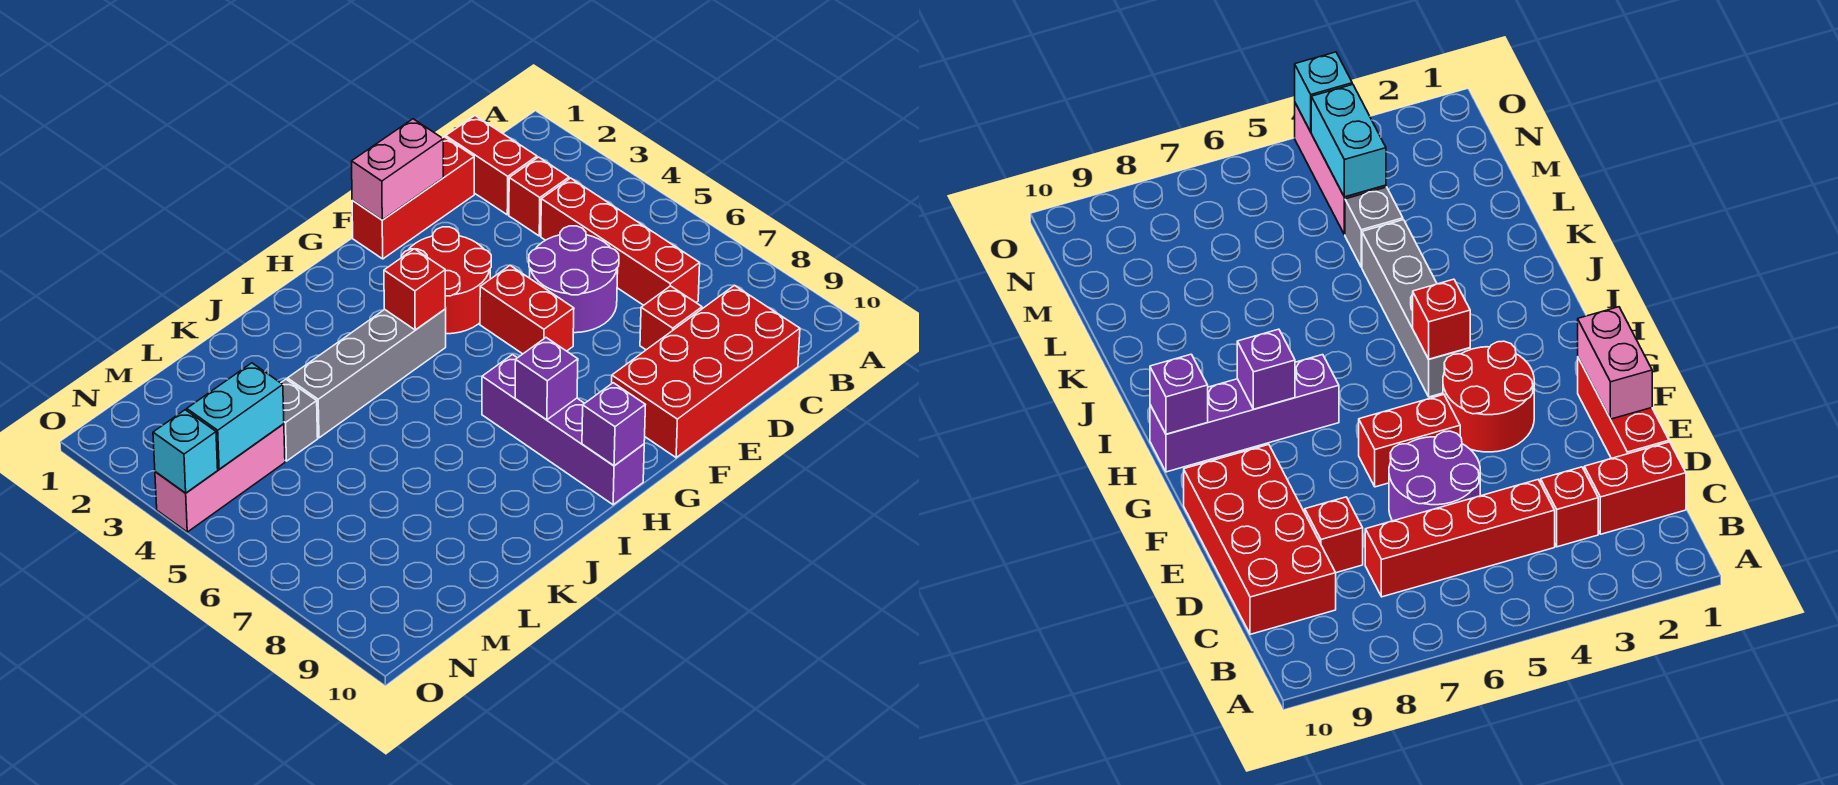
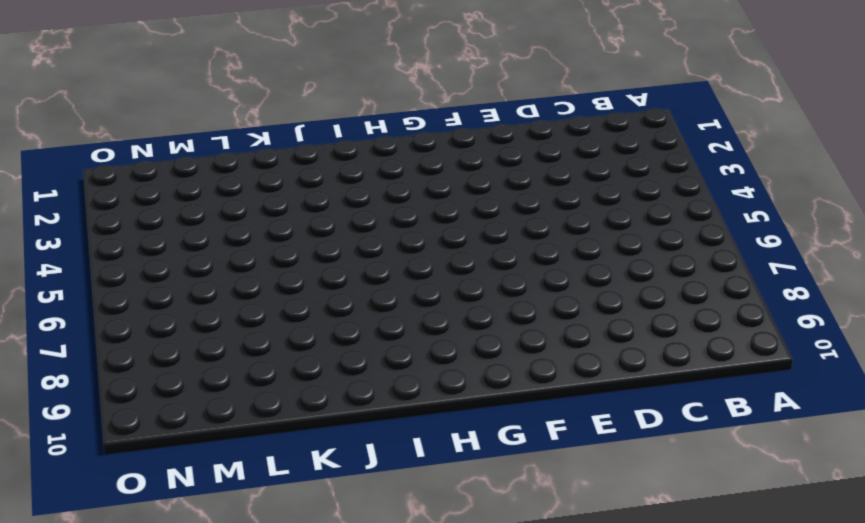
none -> red 1x2 brick [446,116,537,215]
none -> red 1x1 brick [509,157,569,236]
none -> red 1x4 brick [541,178,700,305]

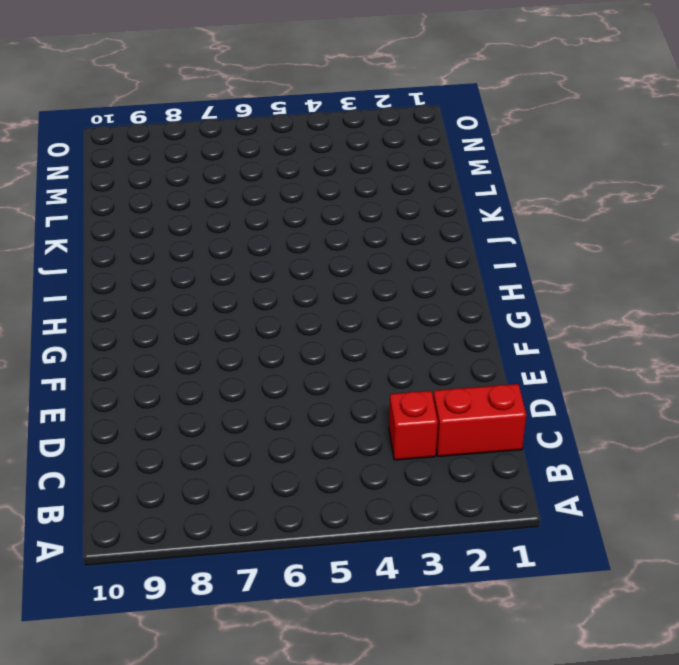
none -> red 1x4 brick [541,178,700,305]
none -> red 2x4 brick [612,285,800,458]
none -> red 1x3 brick [352,137,474,259]

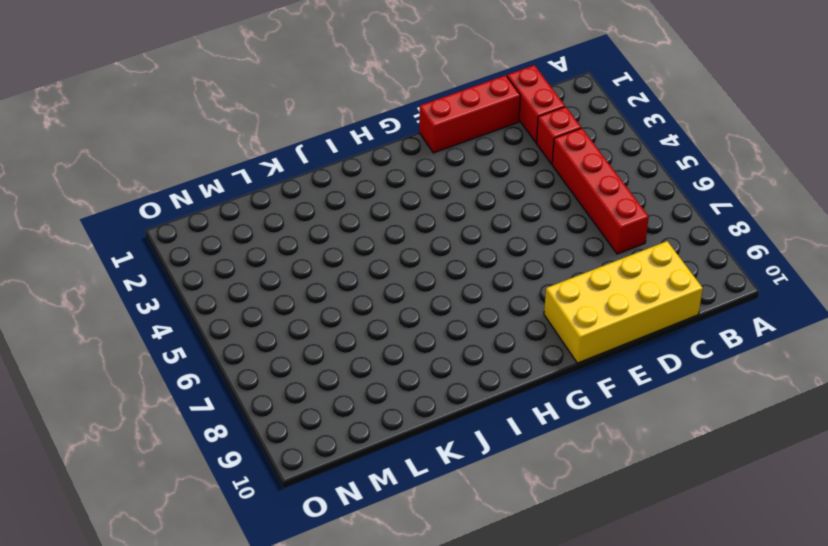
yellow 2x4 brick [544,241,703,363] -> red 2x4 brick [612,285,800,458]
none -> purple 2x2 round brick [529,226,619,333]
none -> red 1x1 brick [640,286,702,350]
none -> red 2x2 round brick [401,227,491,334]

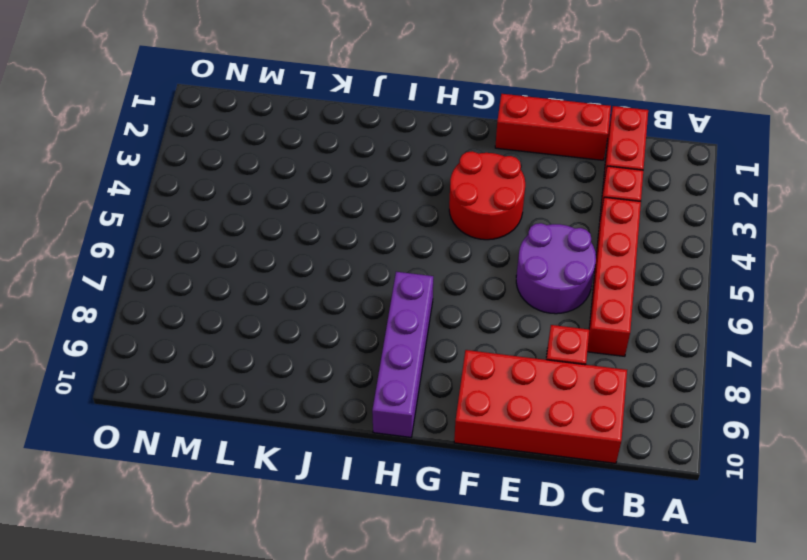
none -> red 1x2 brick [480,265,574,354]
none -> grey 1x4 brick [287,309,446,438]
none -> grey 1x1 brick [281,379,318,461]

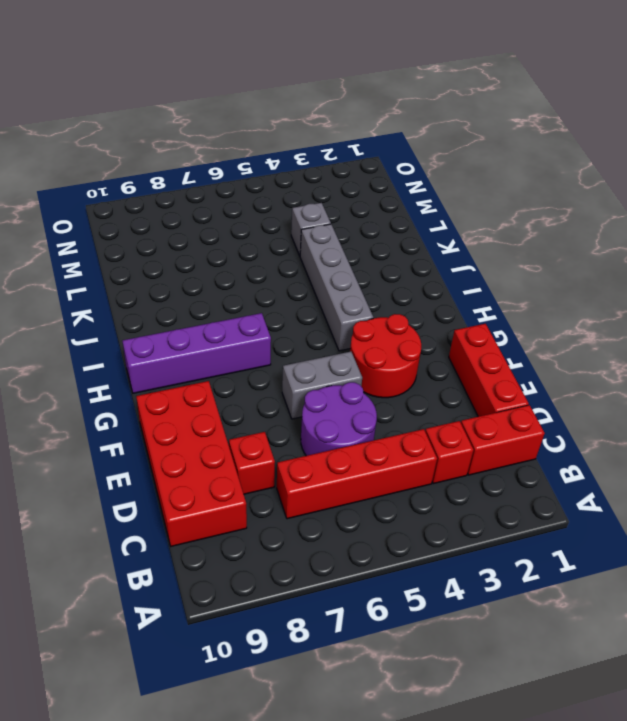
grey 1x2 brick [282,352,362,419] -> red 1x2 brick [480,265,574,354]
none -> pink 1x3 brick [155,424,285,532]
none -> pink 1x2 brick [352,119,443,220]
none -> red 1x1 brick [384,249,446,330]

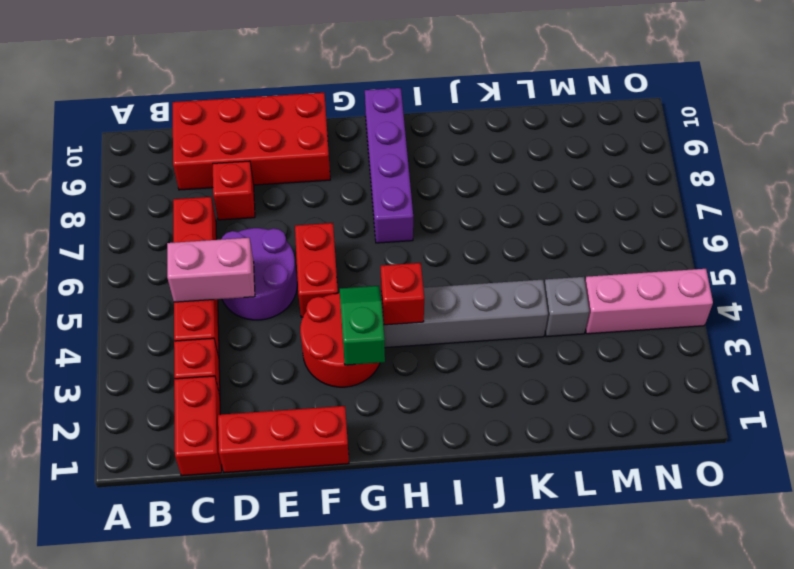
pink 1x2 brick [167,238,255,302] -> pink 1x2 brick moved to [352,119,443,220]
green 1x2 slope [340,286,385,365] -> none
none -> purple 1x1 brick [515,338,578,420]
none -> purple 1x1 brick [582,383,645,466]
none -> cyan 1x2 brick [187,363,284,469]

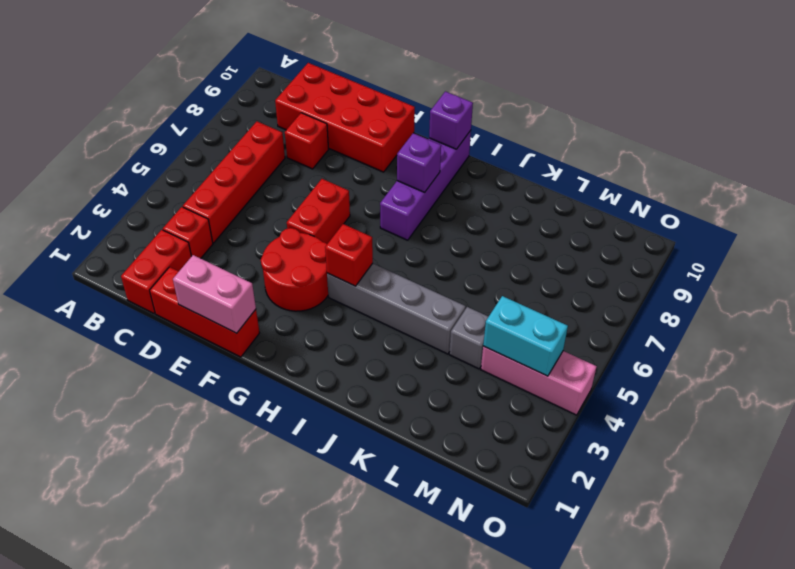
none -> purple 2x2 round brick [529,226,619,333]
none -> cyan 1x1 brick [153,410,218,493]

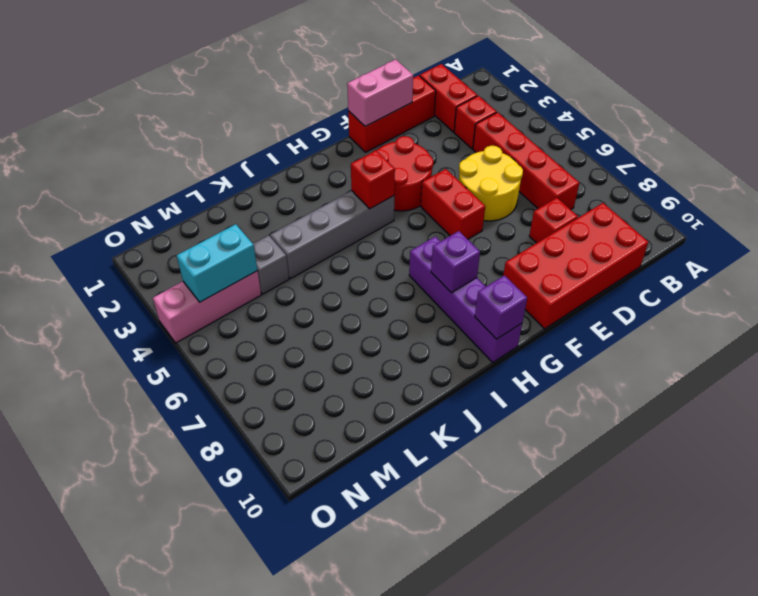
yellow 2x2 round brick [459,146,523,221] -> purple 2x2 round brick [529,226,619,333]
none -> cyan 1x1 brick [153,410,218,493]

